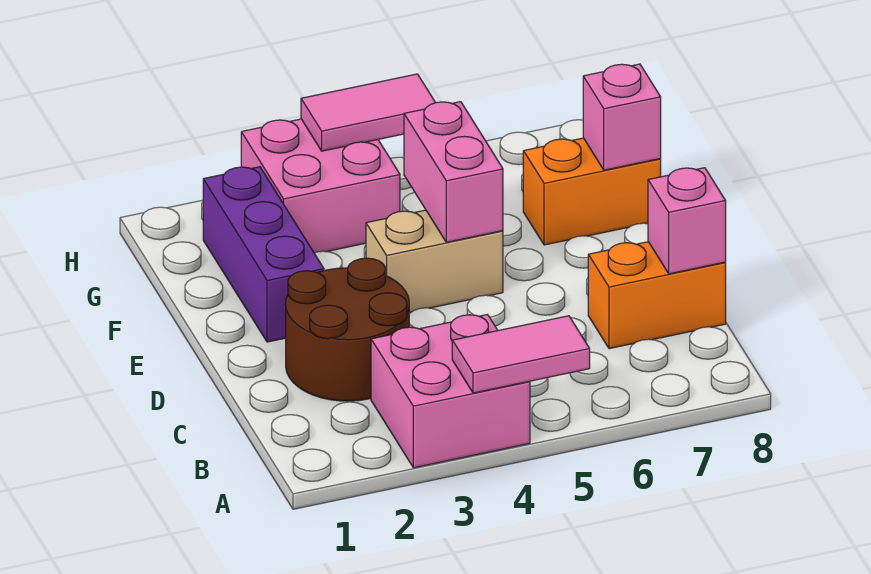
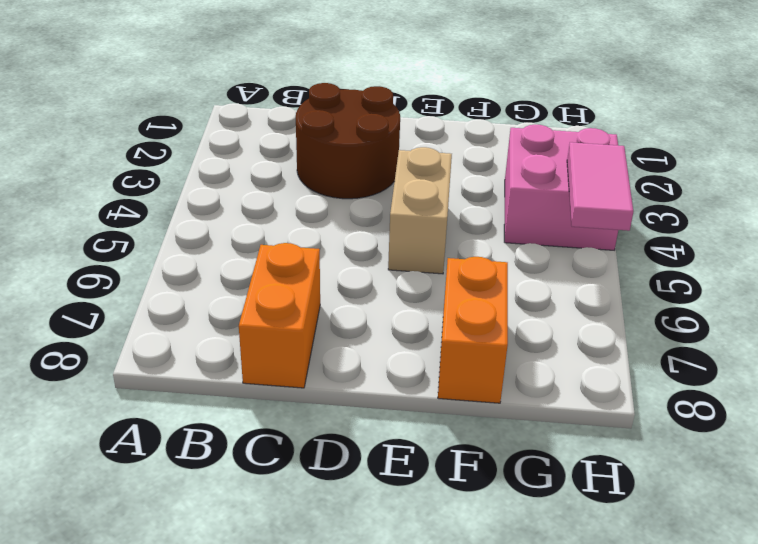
none -> pink 2x2 brick [371,315,530,468]
none -> purple 1x3 brick [203,167,324,342]
none -> pink 1x2 tile [452,316,590,393]

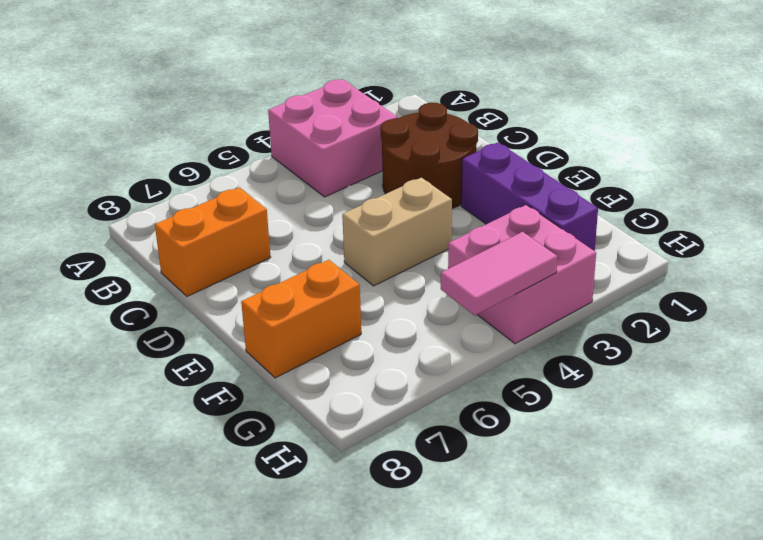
none -> pink 1x2 tile [452,316,590,393]
none -> pink 1x1 brick [648,168,726,274]
none -> pink 1x2 brick [404,102,503,242]

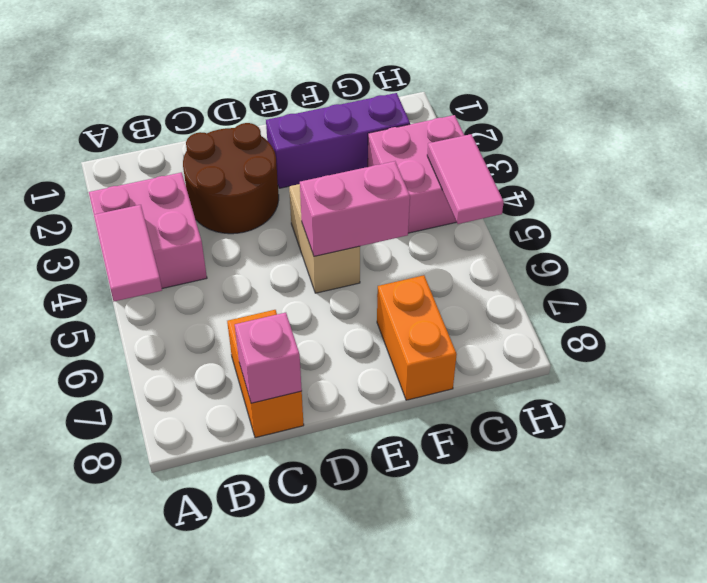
none -> pink 1x1 brick [583,64,661,170]

